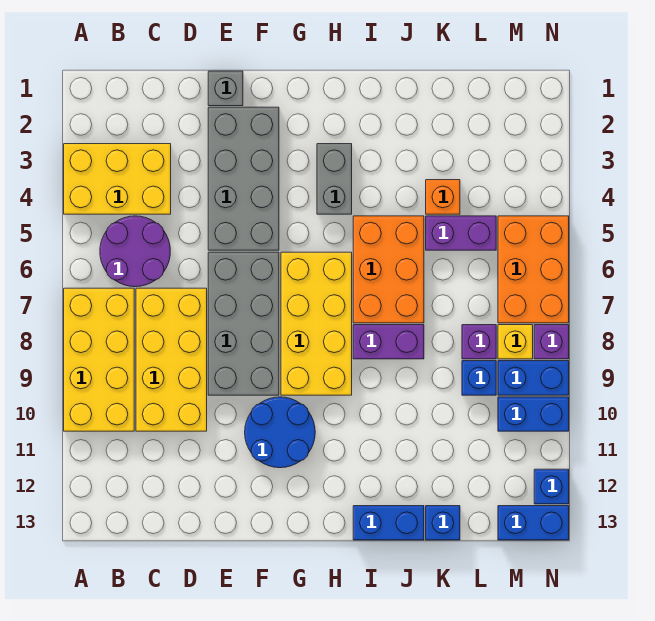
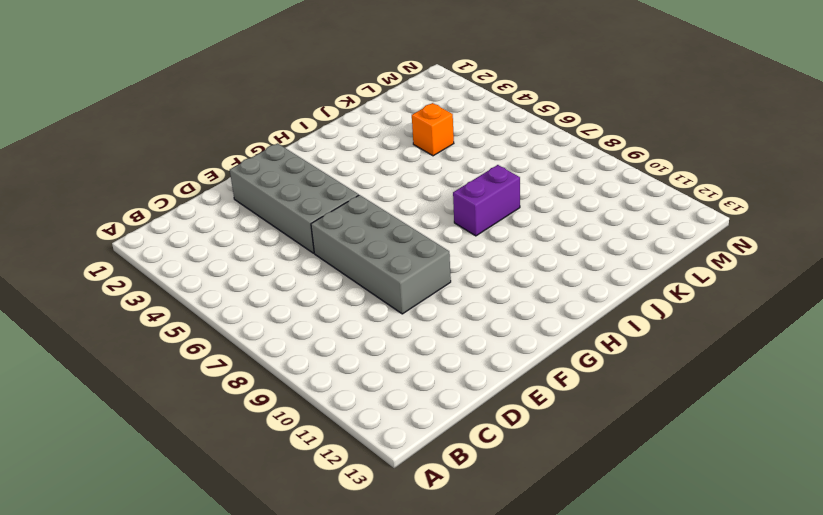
none -> yellow 2x3 brick [64,144,171,214]
none -> yellow 2x4 brick [64,288,134,431]
none -> purple 2x2 round brick [100,216,170,287]

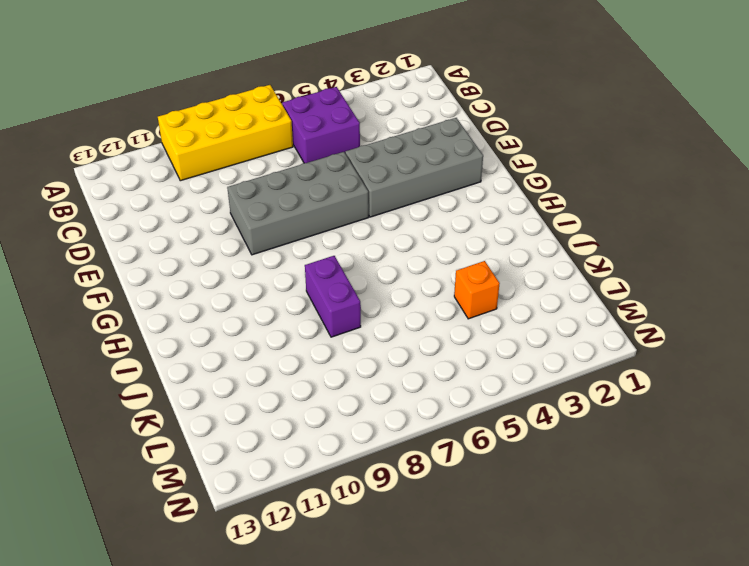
purple 2x2 brick [282,87,360,163] -> purple 2x2 round brick [100,216,170,287]
none -> yellow 2x3 brick [64,144,171,214]
none -> yellow 2x4 brick [136,288,207,431]
none -> grey 1x1 brick [208,71,243,106]

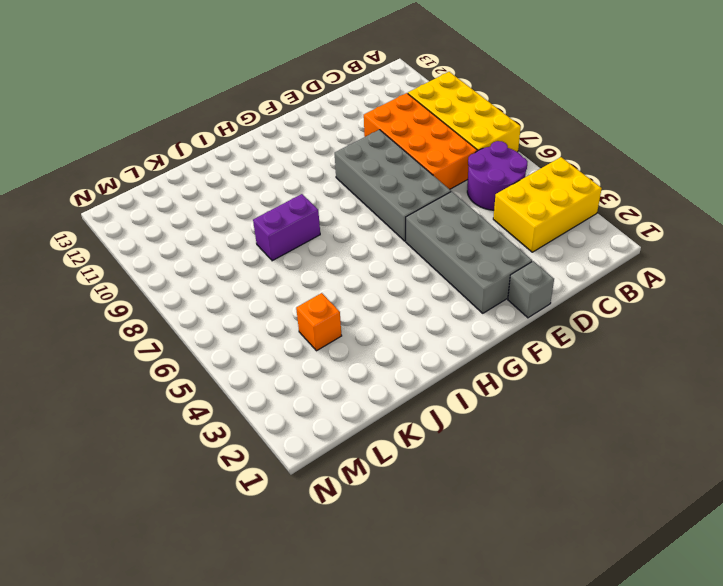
orange 2x4 brick [364,93,477,189] -> yellow 2x4 brick [136,288,207,431]
none -> blue 2x2 round brick [245,397,315,468]
none -> yellow 2x4 brick [281,252,352,395]
none -> grey 1x2 brick [317,144,352,214]

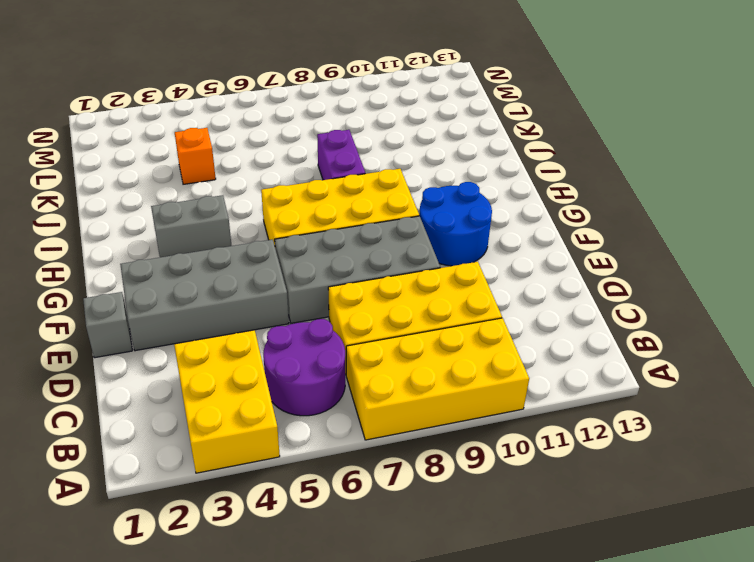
none -> orange 2x3 brick [353,216,424,323]
none -> blue 1x2 brick [353,506,424,540]
none -> purple 1x2 brick [426,216,496,250]

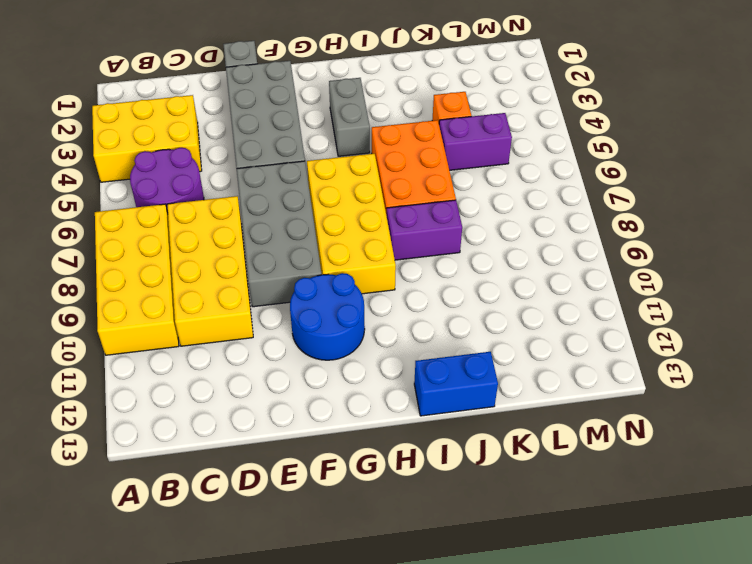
none -> blue 1x1 brick [426,506,460,540]
none -> purple 1x1 brick [462,325,496,359]
none -> blue 1x1 brick [462,361,496,395]

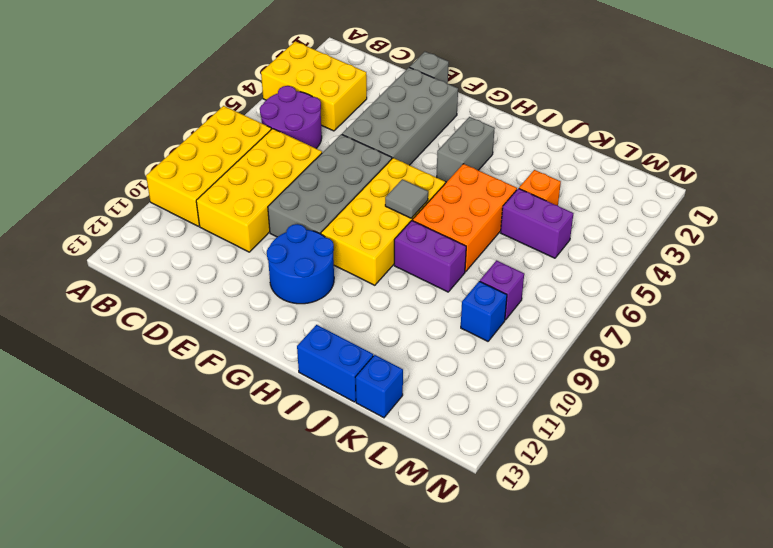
grey 1x1 tile [385,179,428,218] -> none
none -> orange 2x3 brick [498,216,569,323]
none -> yellow 1x1 brick [498,325,533,359]
none -> blue 1x2 brick [498,361,569,395]

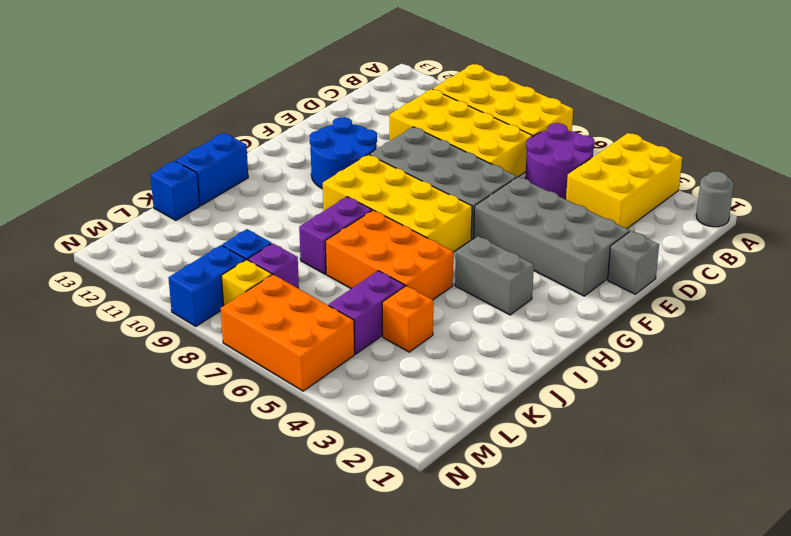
grey 1x1 round brick [696,172,734,227] -> none
none -> blue 1x2 brick [498,397,569,431]
none -> blue 1x2 brick [498,506,569,540]
none -> purple 1x1 brick [534,325,569,359]

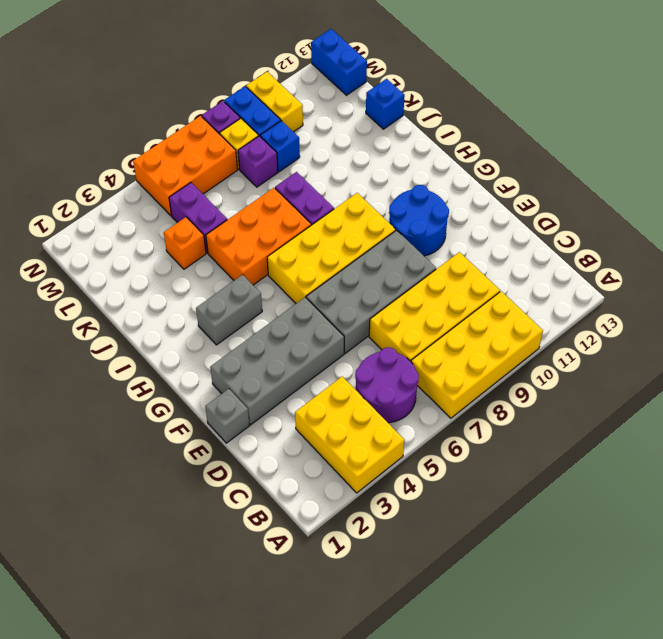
yellow 1x2 brick [246,72,303,132] -> blue 1x2 brick [498,397,569,431]
none -> blue 1x2 brick [353,506,424,540]
none -> blue 1x1 brick [534,469,569,504]

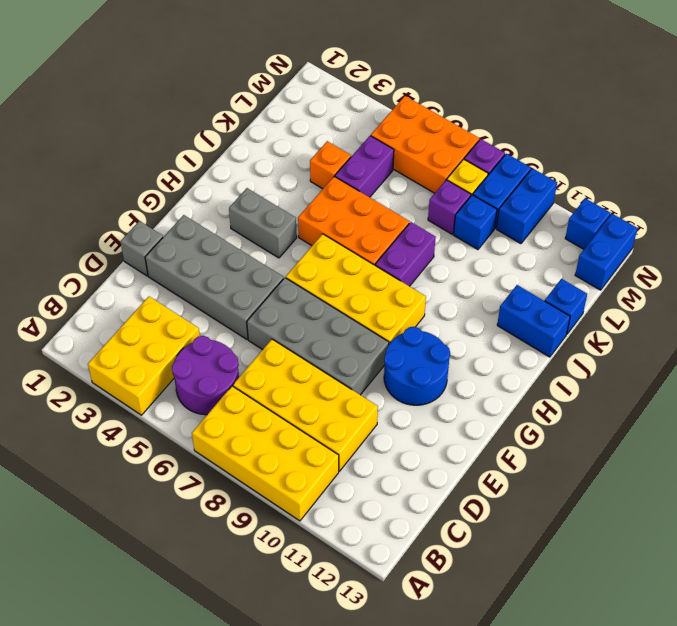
blue 1x2 brick [497,285,570,357] -> blue 1x2 brick turned to [353,506,424,540]

